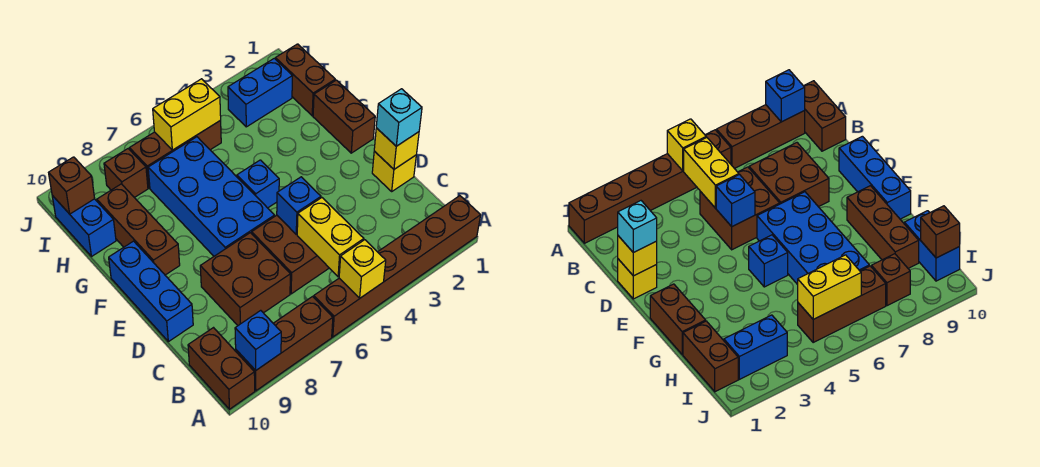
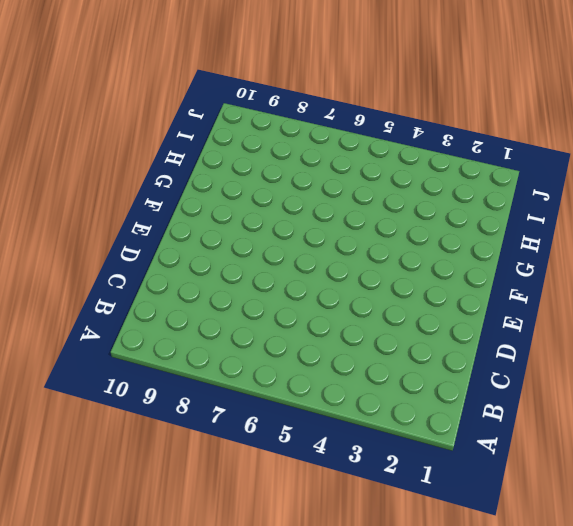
none -> brown 1x6 brick [314,196,481,337]
none -> brown 1x3 brick [236,297,333,391]
none -> brown 1x2 brick [188,328,255,409]

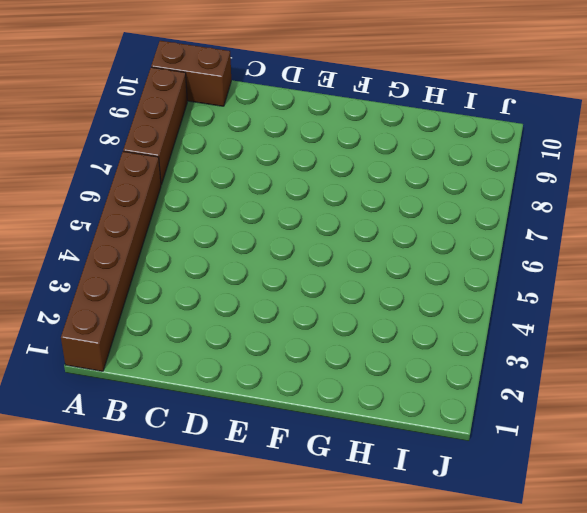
none -> brown 2x2 brick [252,215,329,294]
none -> brown 2x2 brick [200,233,290,325]
none -> yellow 1x1 brick [372,151,416,191]

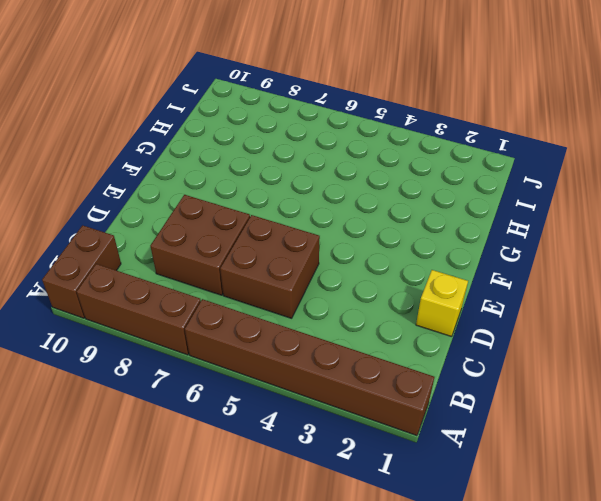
none -> blue 1x3 brick [109,241,193,342]
none -> blue 2x4 brick [148,137,275,256]
none -> brown 1x2 brick [313,80,375,153]

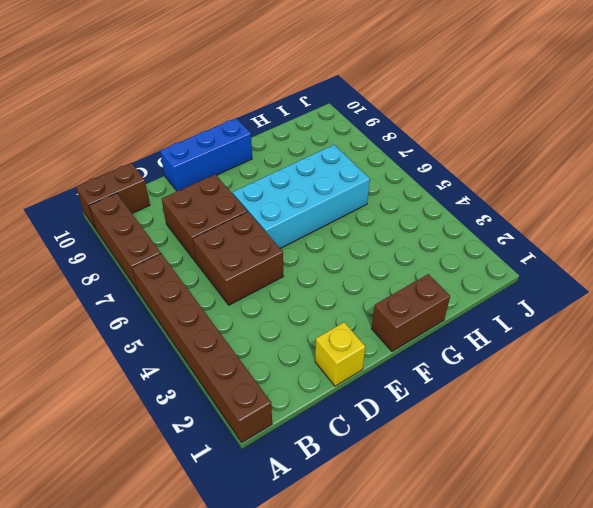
cyan 2x4 brick [233,145,370,249] -> blue 2x4 brick [148,137,275,256]
none -> blue 1x1 brick [237,160,279,208]
none -> brown 1x3 brick [97,184,180,275]
none -> brown 1x2 brick [275,44,335,116]

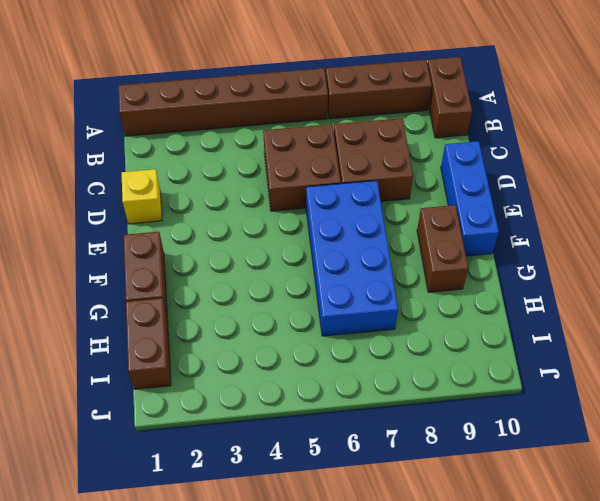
brown 1x2 brick [417,205,468,292] -> brown 1x3 brick [97,184,180,275]
none -> blue 1x1 brick [237,160,279,208]
none -> blue 1x2 brick [52,196,116,257]
none -> blue 1x2 brick [228,58,292,127]

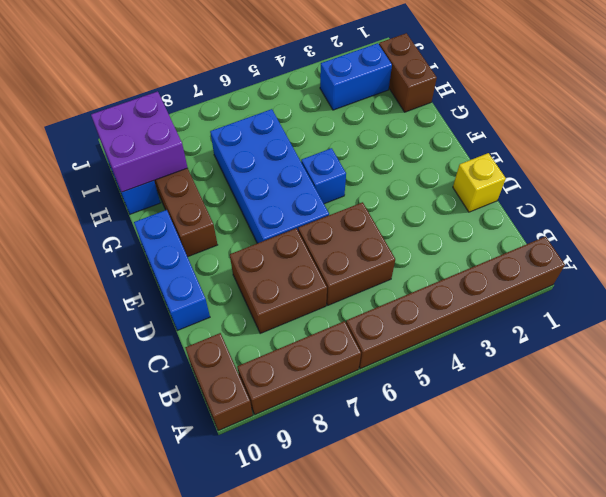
purple 2x2 brick [91,91,188,192] -> brown 1x1 brick [49,157,95,214]
none -> brown 1x2 brick [313,80,375,153]
none -> brown 1x3 brick [129,120,221,188]
none -> brown 1x1 brick [104,149,148,198]

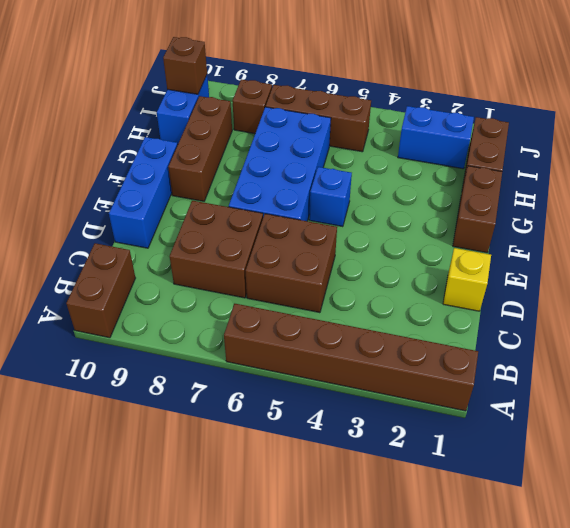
none -> brown 1x3 brick [236,297,333,391]
none -> yellow 1x1 brick [339,240,386,298]
none -> blue 1x1 brick [235,310,281,370]

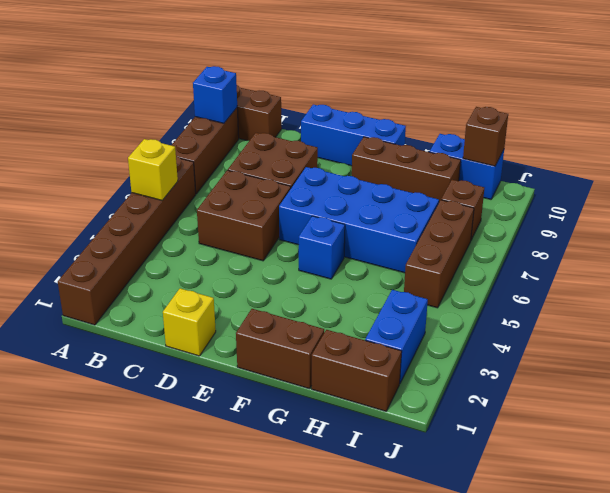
none -> yellow 1x2 brick [297,198,364,277]
none -> yellow 1x1 brick [374,128,419,169]
none -> blue 1x1 brick [277,177,321,234]

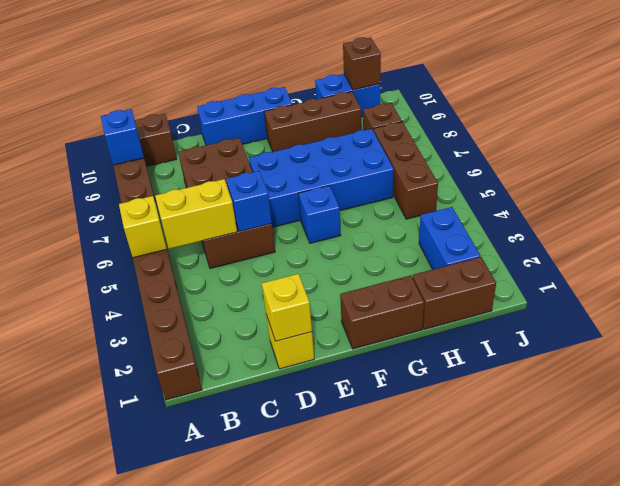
none -> yellow 1x2 brick [153,79,221,150]
none -> cyan 1x1 brick [376,89,422,146]

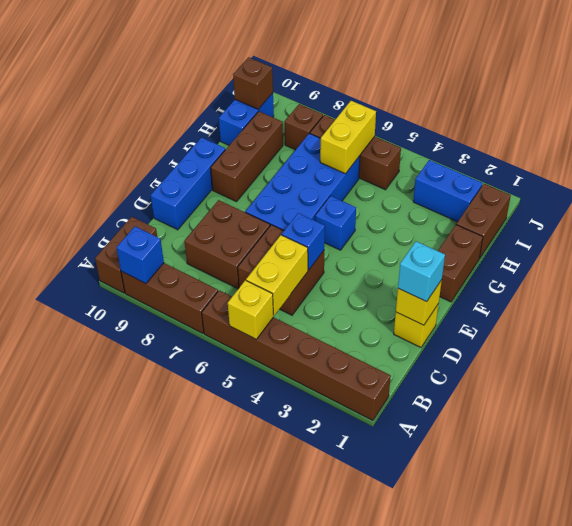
yellow 1x2 brick [320,101,376,174] -> yellow 1x2 brick turned to [153,79,221,150]

